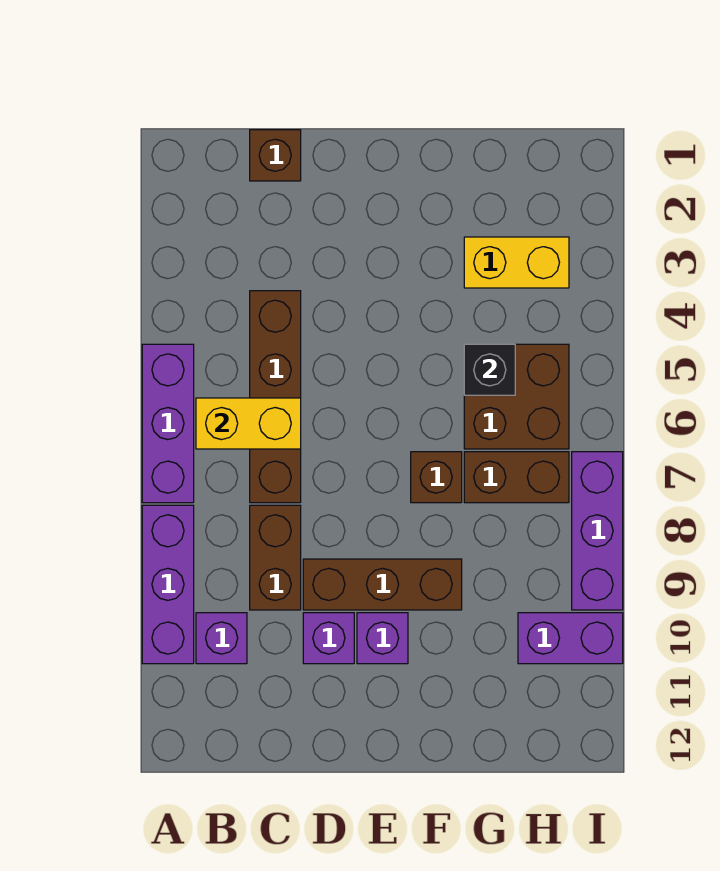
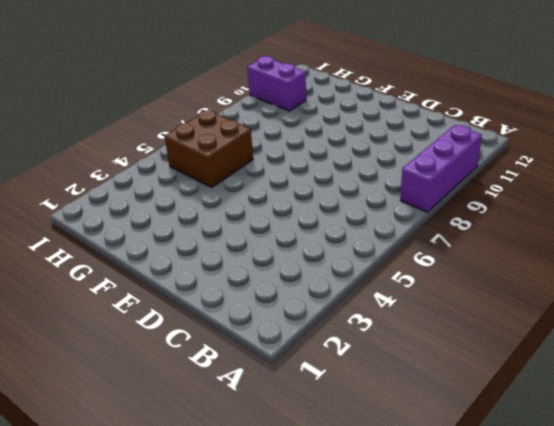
none -> purple 1x3 brick [142,344,194,503]
none -> purple 1x1 brick [196,613,247,664]
none -> brown 1x1 brick [250,130,301,181]

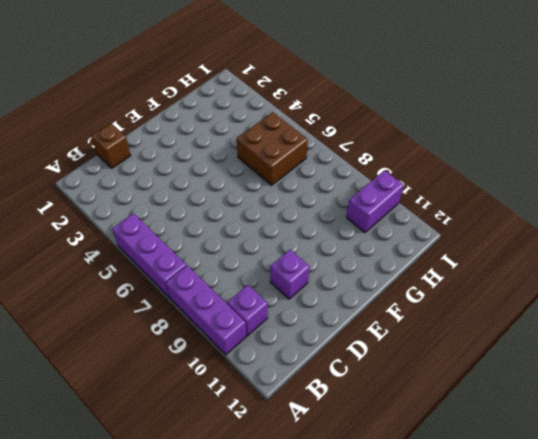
none -> brown 1x4 brick [250,291,301,503]
none -> brown 1x2 brick [250,505,301,610]
none -> brown 1x3 brick [303,559,462,610]

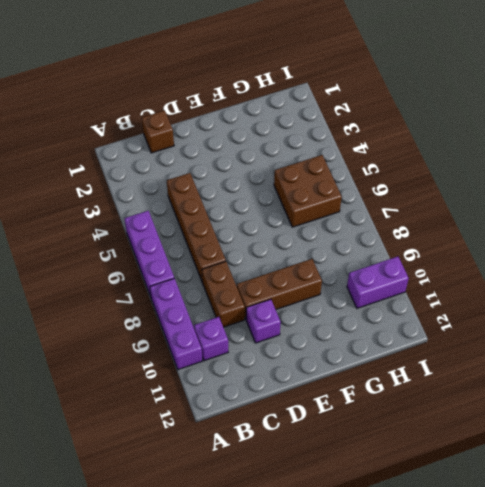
none -> purple 1x1 brick [357,613,408,664]
none -> brown 1x1 brick [411,452,462,503]
none -> yellow 1x2 brick [464,237,569,288]

